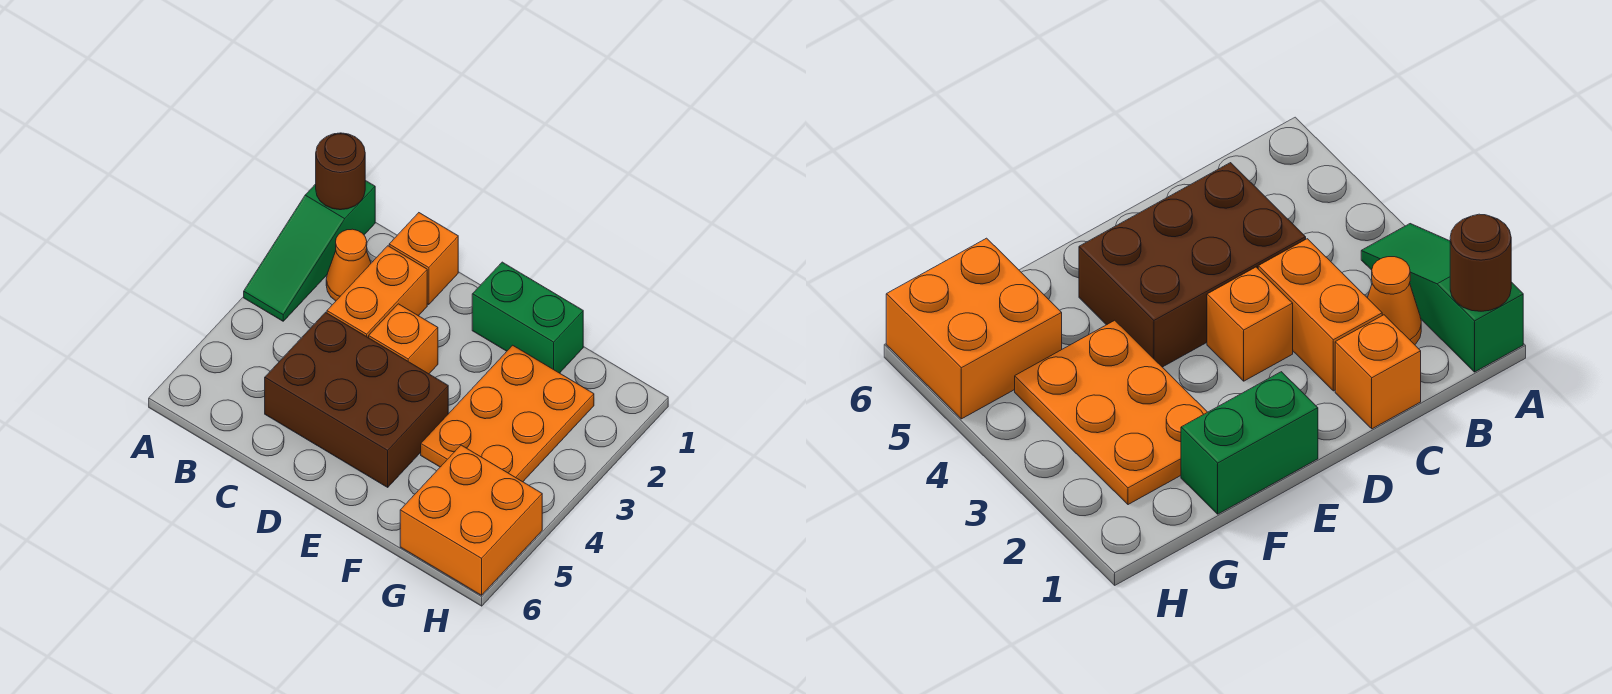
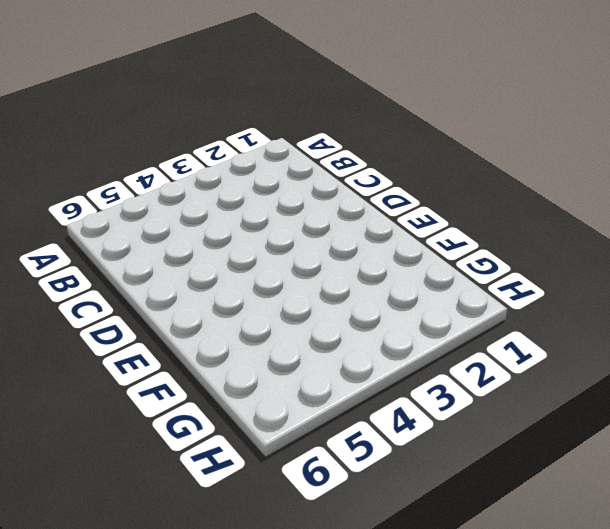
none -> green 1x3 slope [244,180,375,321]
none -> orange 1x1 cone [326,229,371,301]

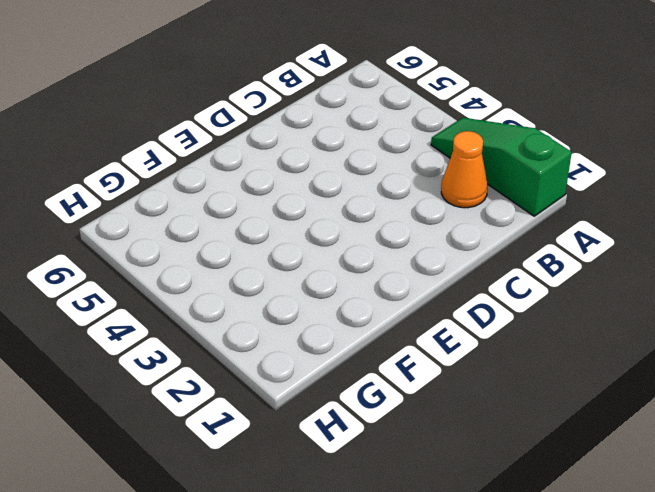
none -> orange 1x1 brick [389,213,458,305]
none -> orange 1x2 brick [327,246,427,338]

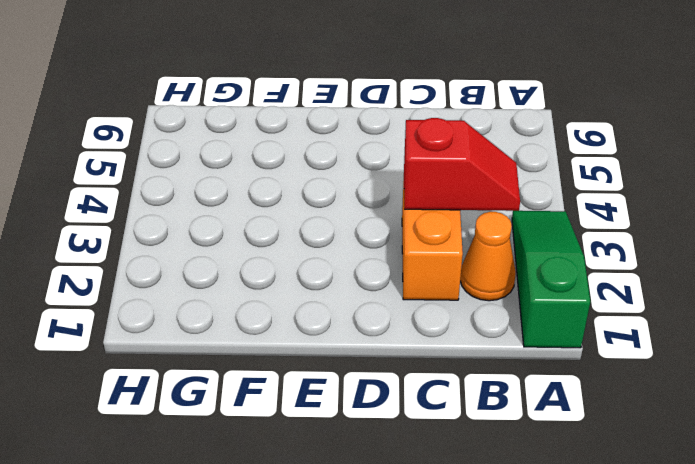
red 1x2 slope [404,118,520,211] -> none
none -> orange 1x1 brick [389,213,458,305]
none -> brown 2x3 brick [265,312,448,487]

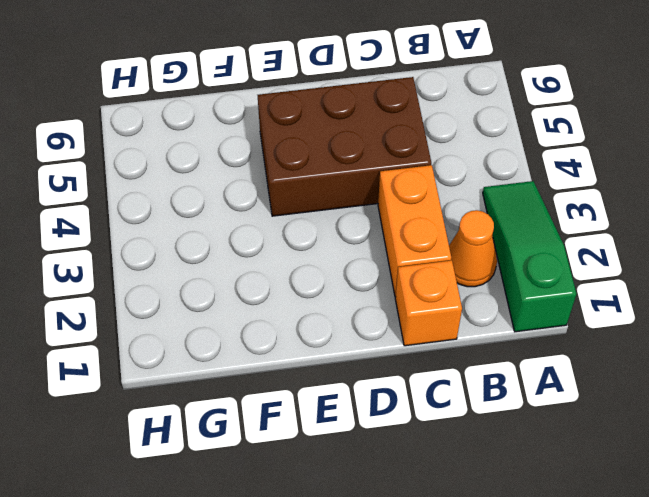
none -> orange 1x1 brick [369,304,438,374]
none -> green 1x2 brick [472,262,583,373]

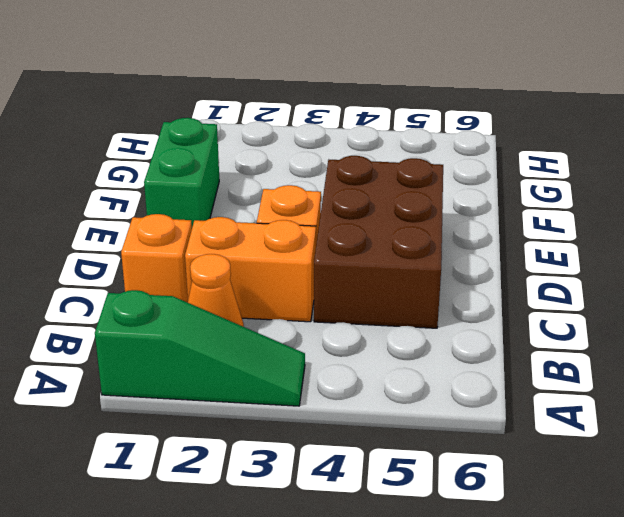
none -> orange 2x3 plate [421,345,594,482]
none -> orange 2x2 brick [400,445,542,595]

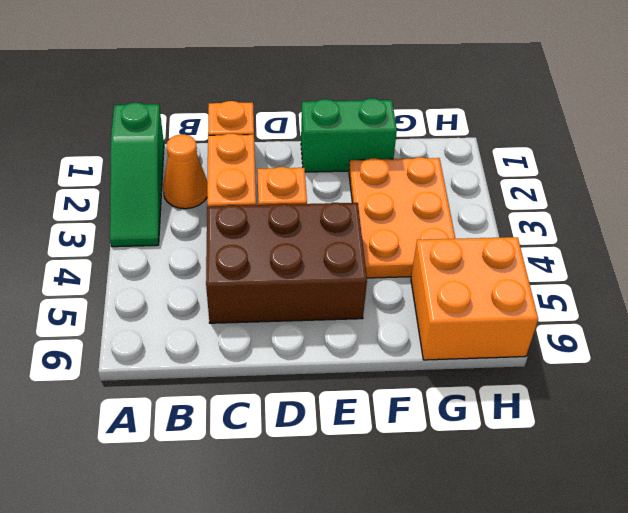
none -> brown 1x1 round brick [316,133,365,210]

